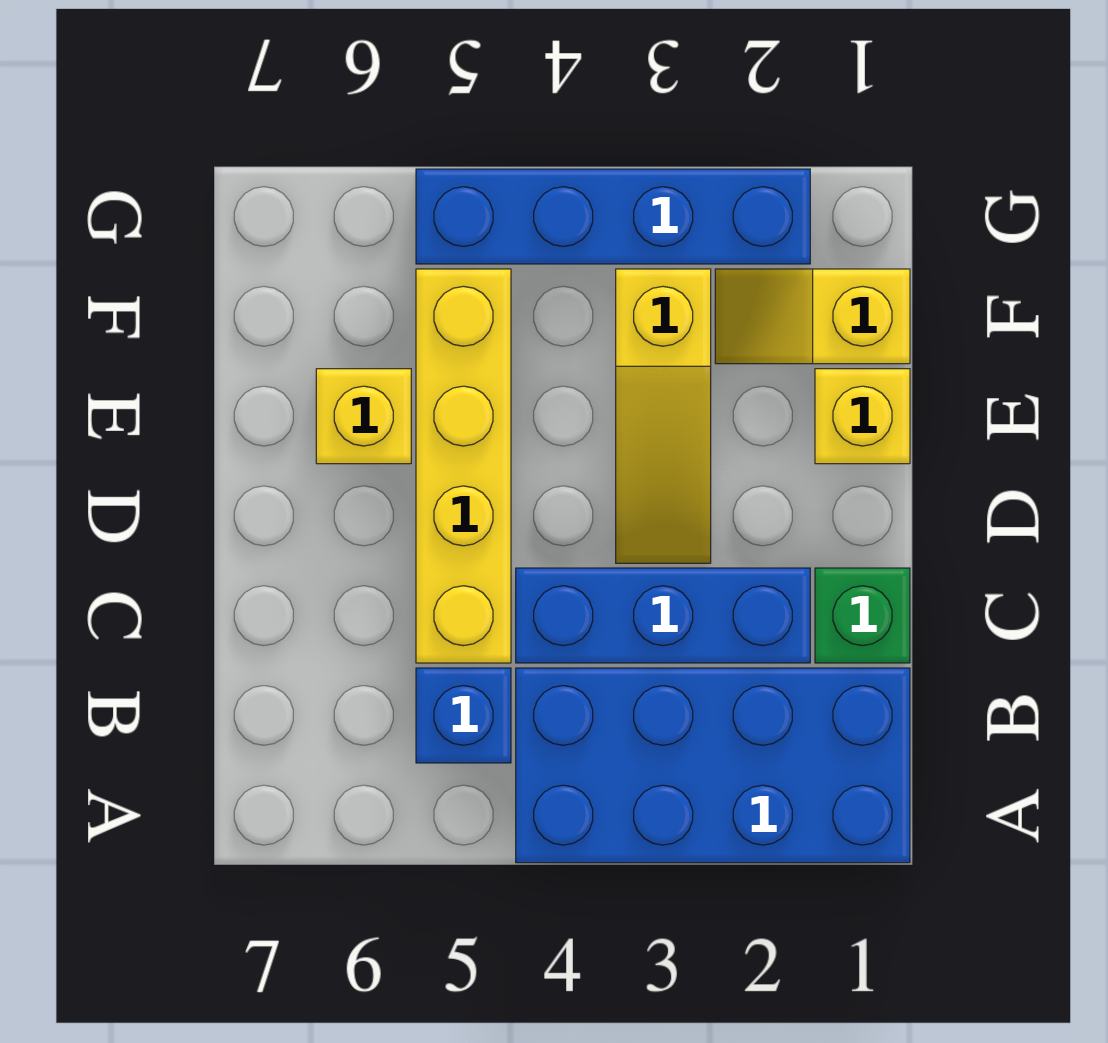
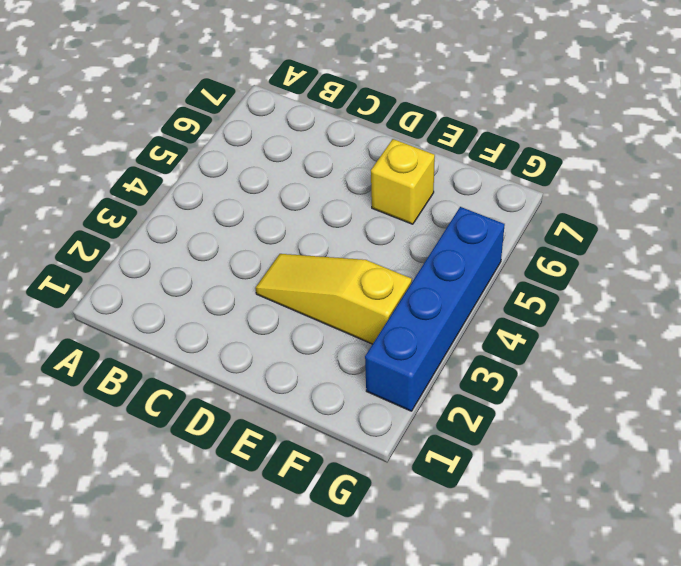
none -> blue 2x4 brick [516,668,910,863]
none -> blue 1x1 brick [416,668,511,763]

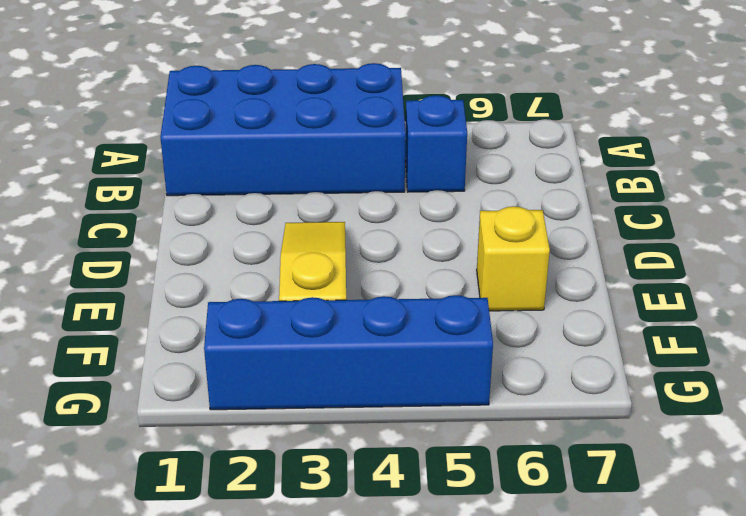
none -> green 1x1 brick [815,568,910,663]
none -> blue 1x3 brick [516,568,810,663]

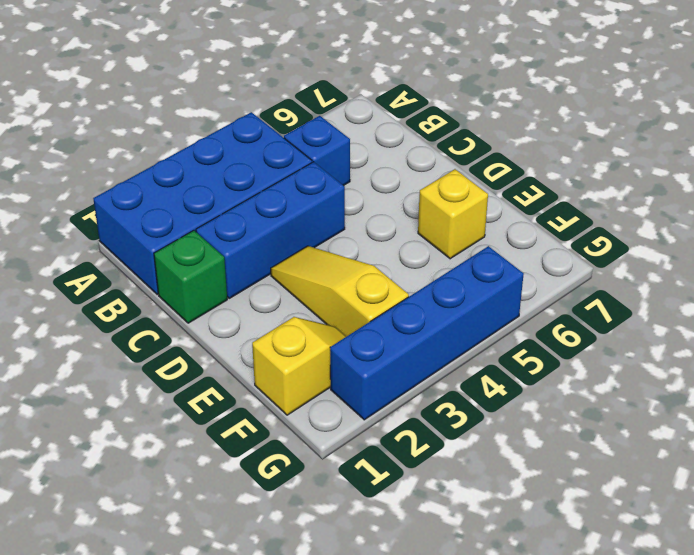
none -> yellow 1x4 brick [416,269,511,663]
none -> yellow 1x1 brick [815,369,910,464]

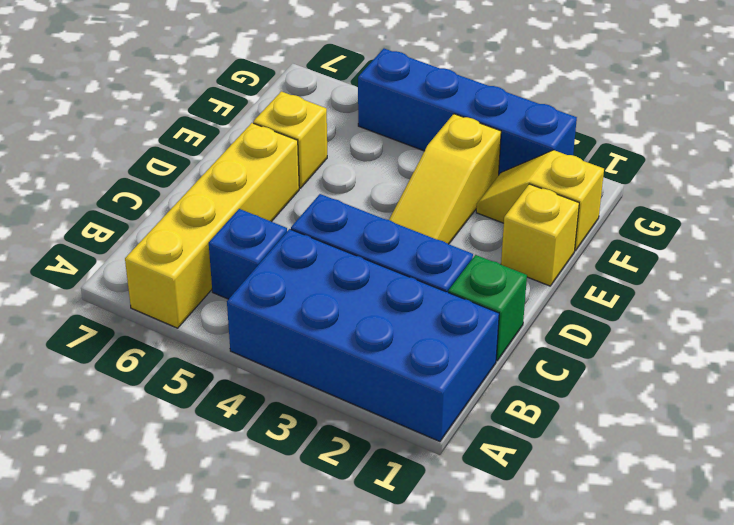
yellow 1x4 brick [125,123,299,328] -> yellow 1x4 brick moved to [416,269,511,663]

